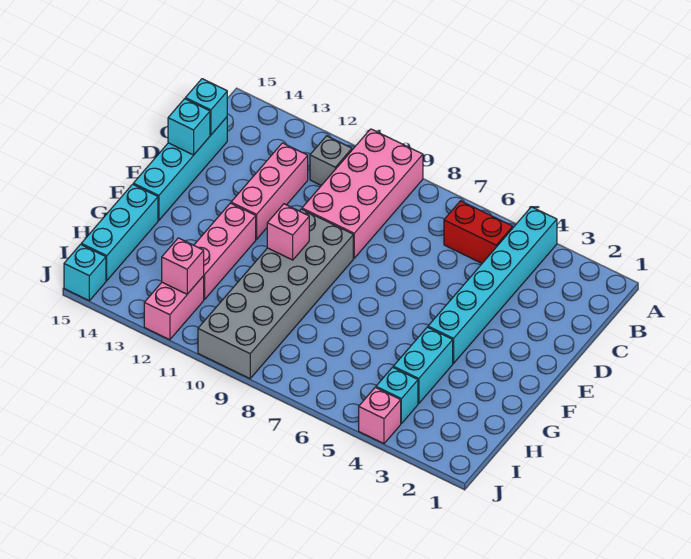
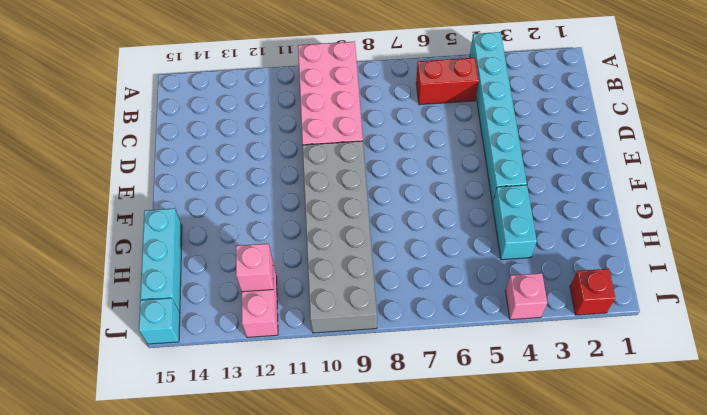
red 1x1 brick [570,269,615,315] -> none
none -> grey 1x1 brick [310,136,352,185]
none -> pink 1x3 brick [231,143,308,239]
none -> cyan 1x4 brick [133,117,227,220]

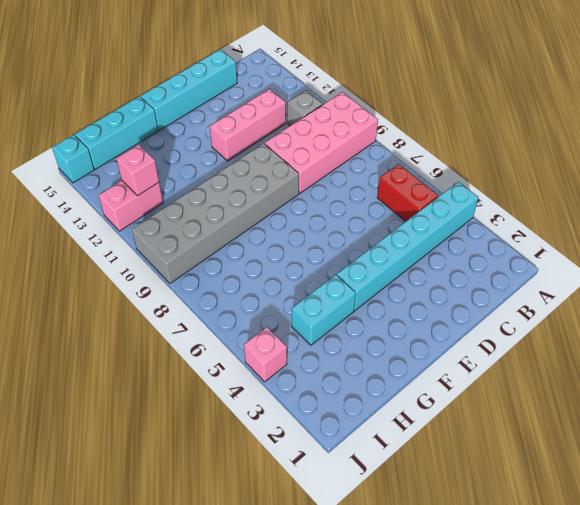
none -> pink 1x3 brick [194,203,256,300]
none -> cyan 1x1 brick [376,367,418,423]
none -> cyan 1x1 brick [185,79,227,135]

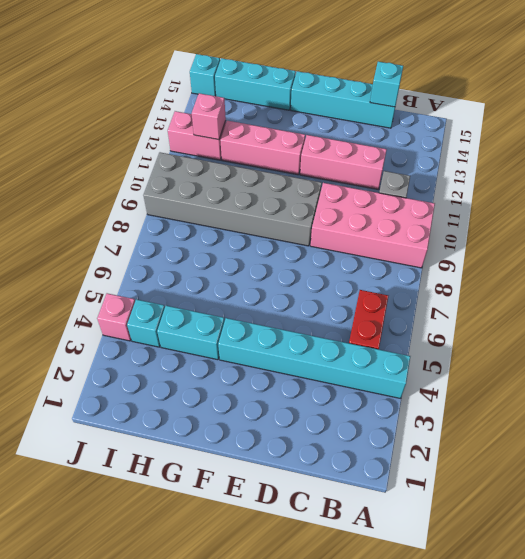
none -> cyan 1x1 brick [168,99,210,155]
none -> pink 1x1 brick [267,204,309,260]

